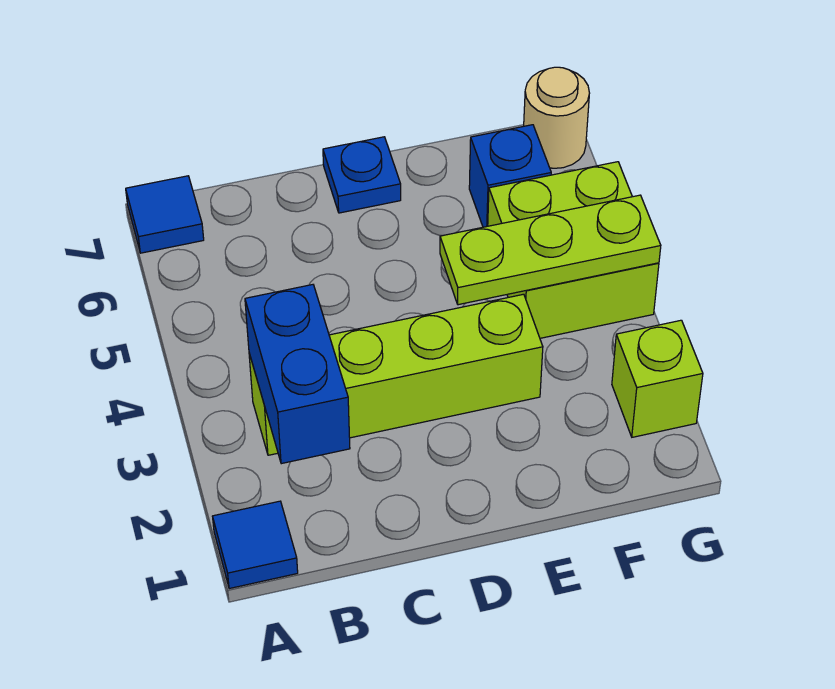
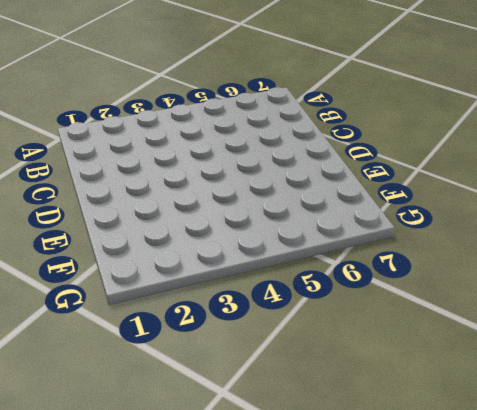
none -> blue 1x1 tile [213,501,298,589]
none -> blue 1x1 tile [126,176,204,253]

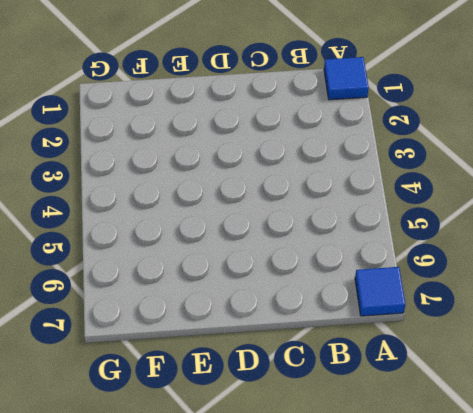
none -> lime 1x4 brick [249,294,543,455]
none -> blue 1x1 plate [323,137,401,213]

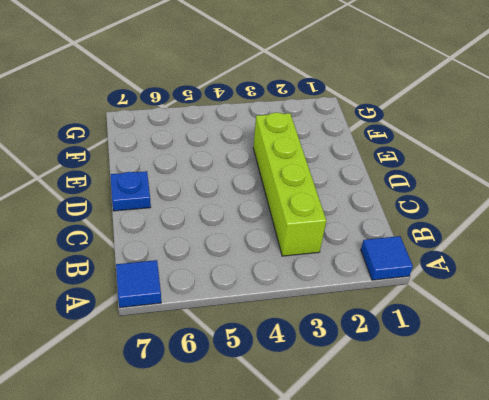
none -> lime 2x2 brick [488,162,659,338]
none -> blue 1x1 brick [469,125,551,227]

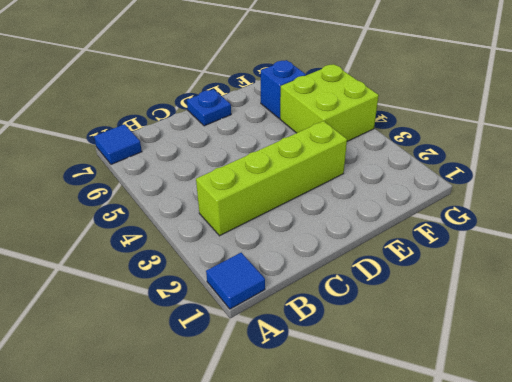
none -> lime 1x1 brick [612,320,703,437]
none -> tan 1x1 round brick [524,67,589,168]

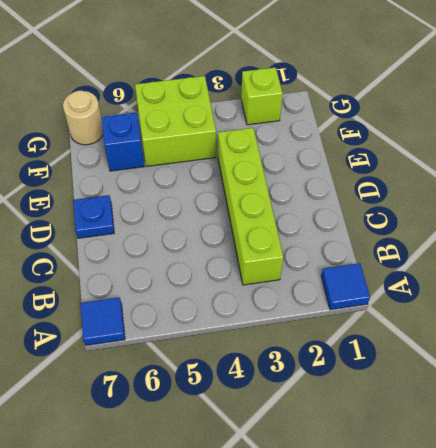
none -> blue 1x2 brick [245,285,350,464]
none -> lime 1x3 plate [440,195,661,305]

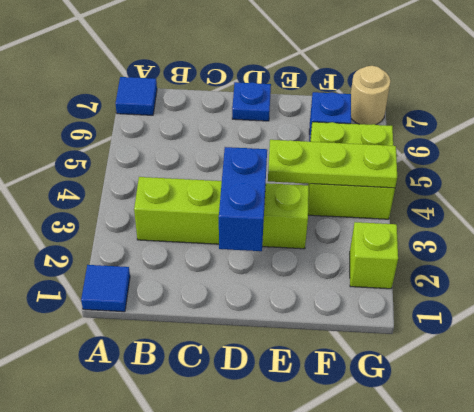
blue 1x2 brick [219,147,267,251] -> blue 1x2 brick moved to [245,285,350,464]

